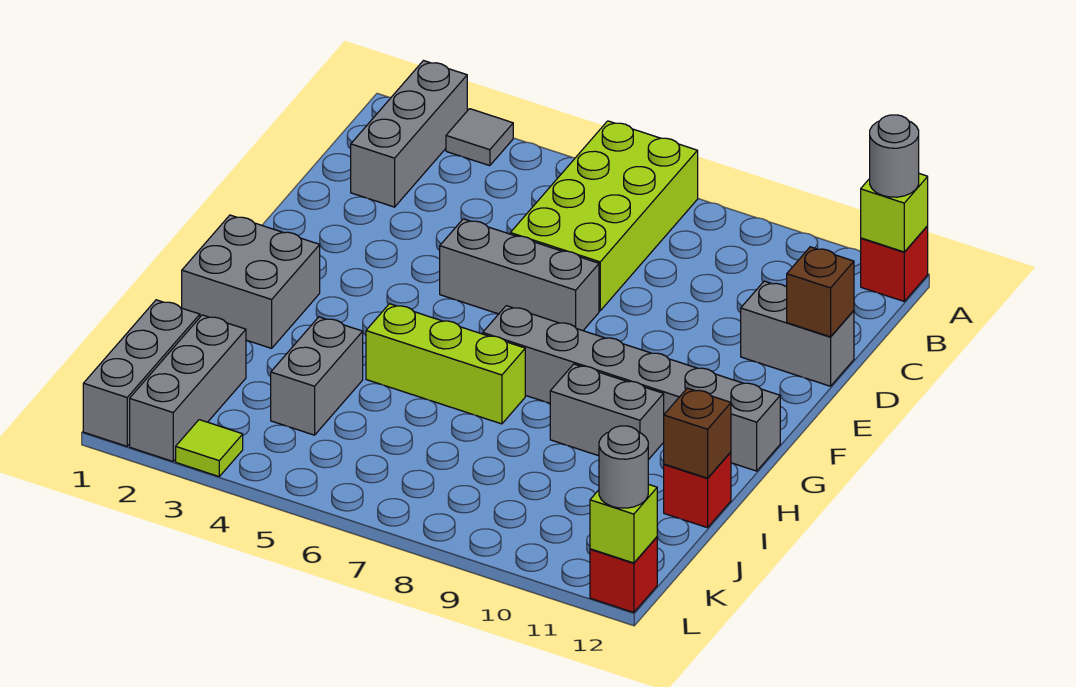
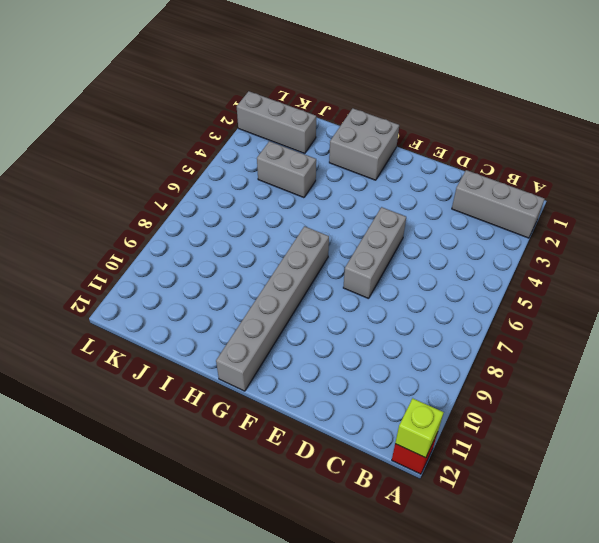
none -> grey 1x1 tile [446,109,513,166]
none -> lime 2x4 brick [510,121,698,311]
none -> grey 1x2 brick [741,281,854,386]

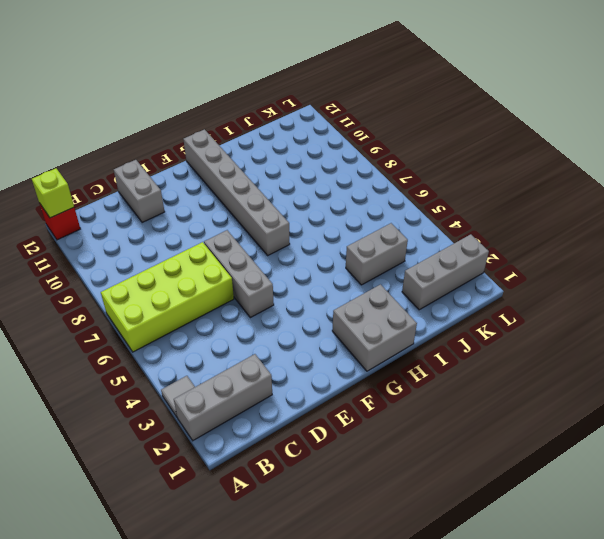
none -> lime 1x3 brick [366,304,525,424]
none -> grey 1x2 brick [550,364,664,460]
none -> red 1x1 brick [664,452,731,528]

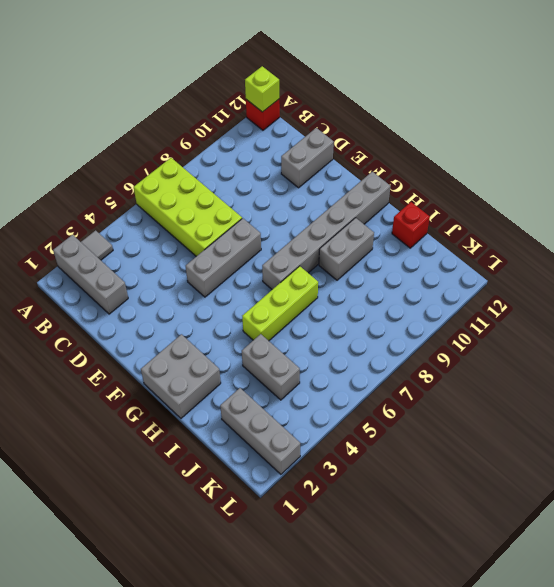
none -> grey 1x3 brick [83,300,200,446]
none -> lime 1x1 tile [176,420,243,476]
none -> red 1x1 brick [590,537,657,612]

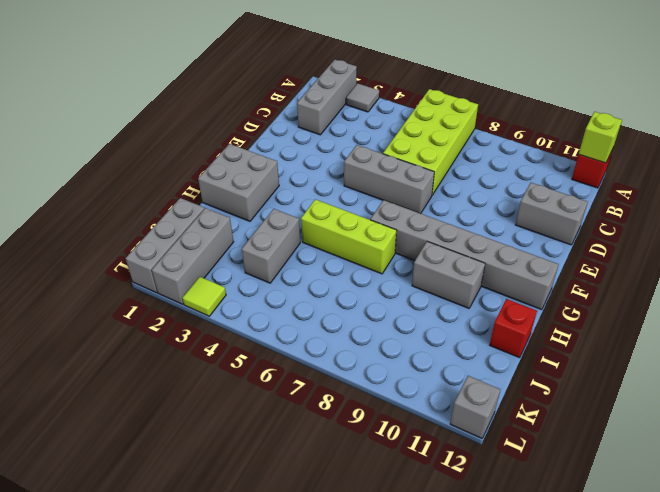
grey 1x1 brick [450,376,500,438] -> red 1x1 brick [590,537,657,612]
none -> brown 1x1 brick [787,247,854,337]
none -> brown 1x1 brick [664,388,731,478]
none -> lime 1x1 brick [590,484,657,563]

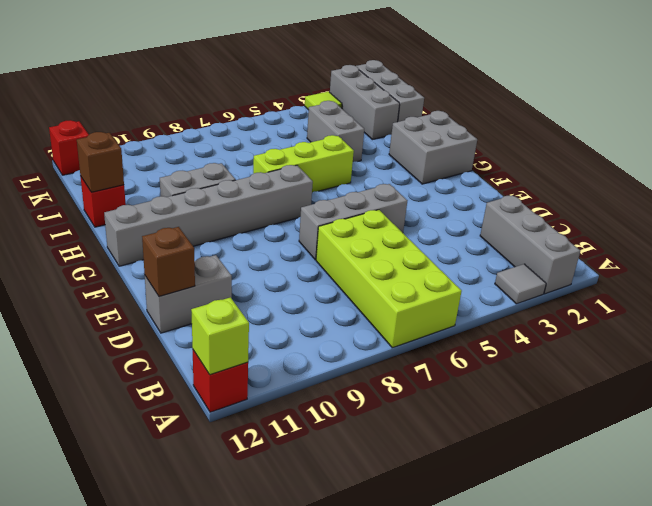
none -> lime 1x1 brick [590,484,657,563]
none -> grey 1x1 round brick [870,115,919,197]
none -> grey 1x1 round brick [599,426,648,508]

